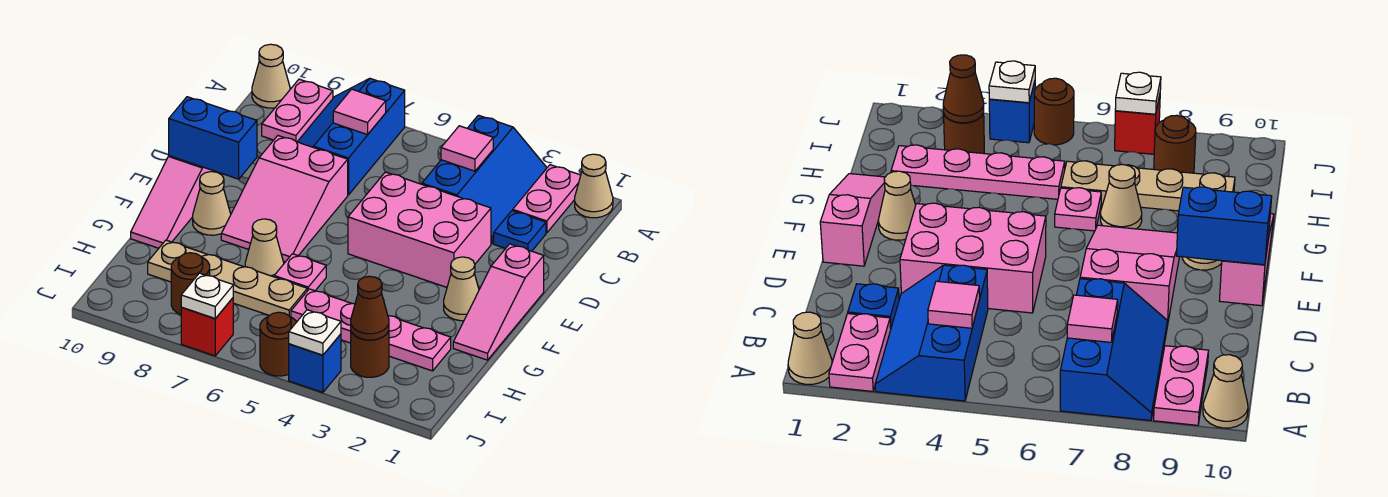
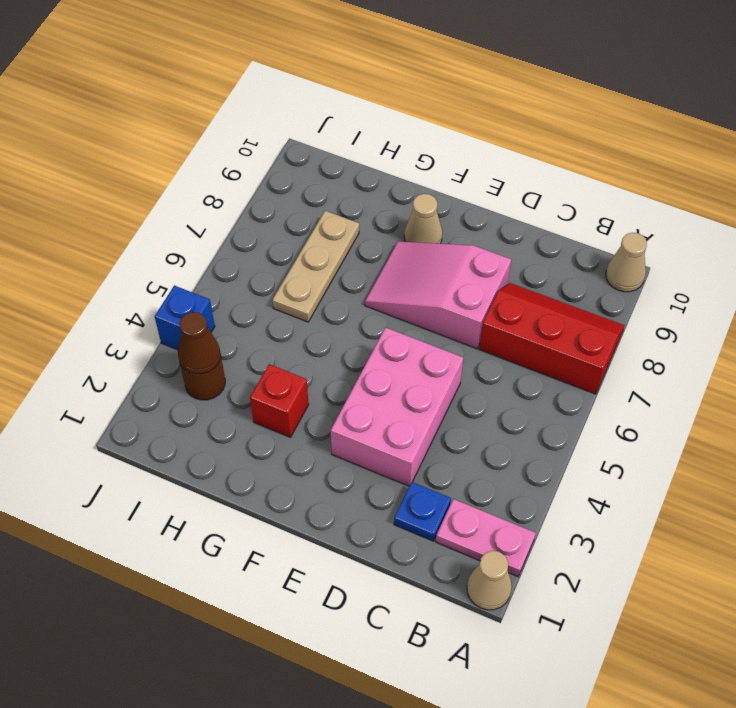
red 2x3 slope [479,283,624,394] -> blue 2x3 slope [298,79,405,195]
red 1x1 brick [250,364,309,437] -> red 1x1 brick moved to [181,298,233,356]
tan 1x3 plate [272,211,359,322] -> tan 1x4 plate [148,240,307,317]
none -> blue 2x3 slope [422,115,547,244]
none -> pink 1x2 plate [262,79,333,142]
none -> pink 1x3 slope [453,244,544,360]

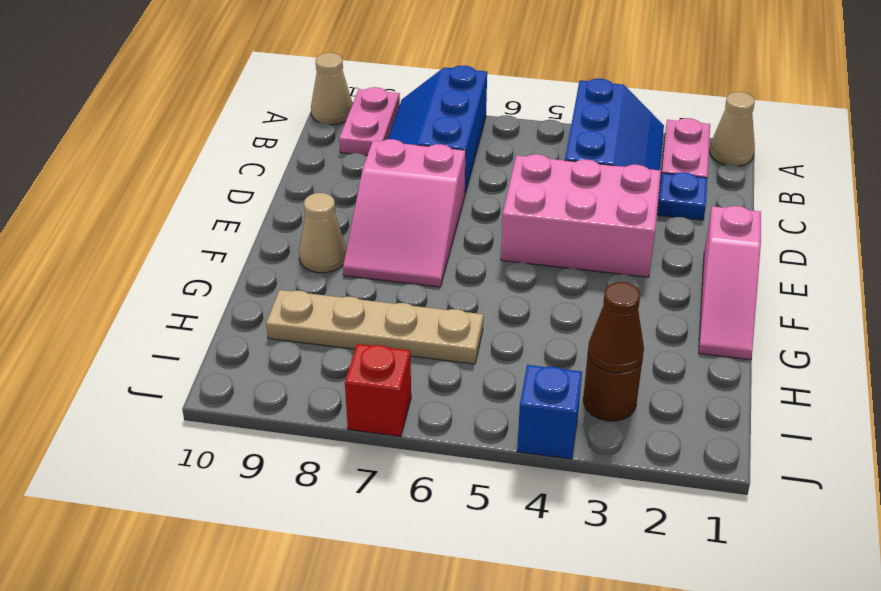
none -> pink 1x3 slope [131,156,221,248]
none -> tan 1x1 cone [444,257,479,321]
none -> pink 1x1 plate [274,254,326,291]

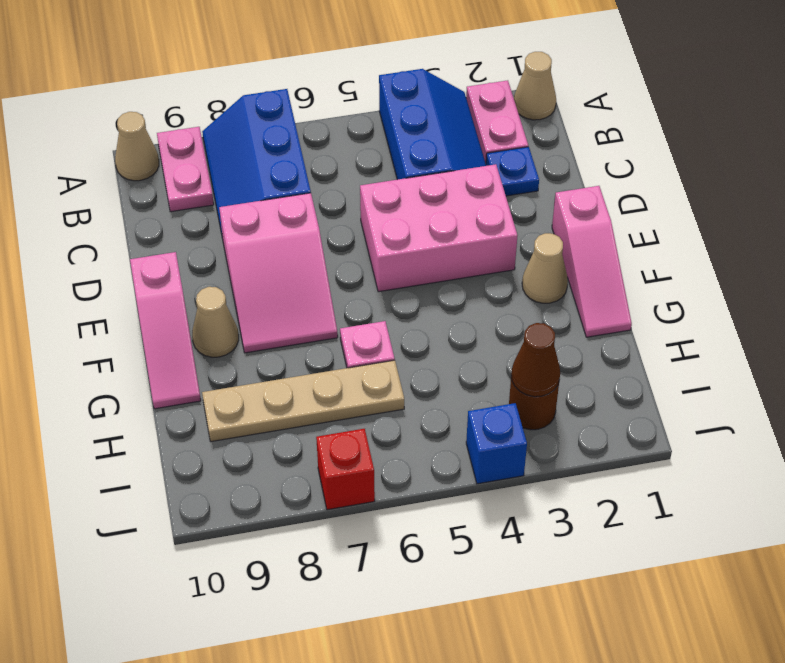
none -> tan 1x1 cone [245,219,284,277]
none -> pink 1x4 plate [291,289,451,371]
none -> brown 1x1 round brick [171,253,210,315]

